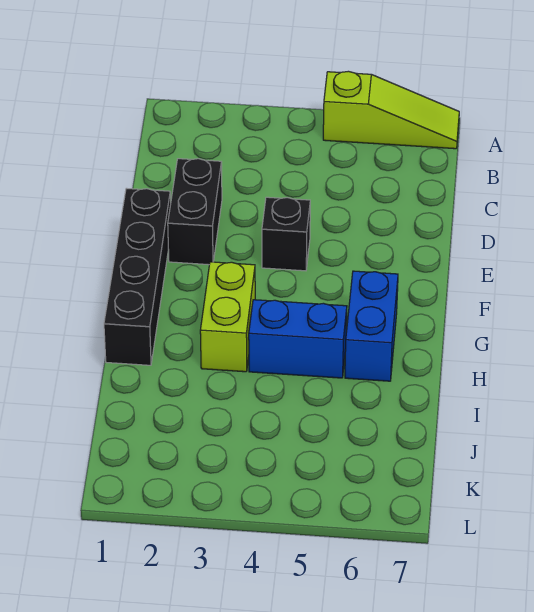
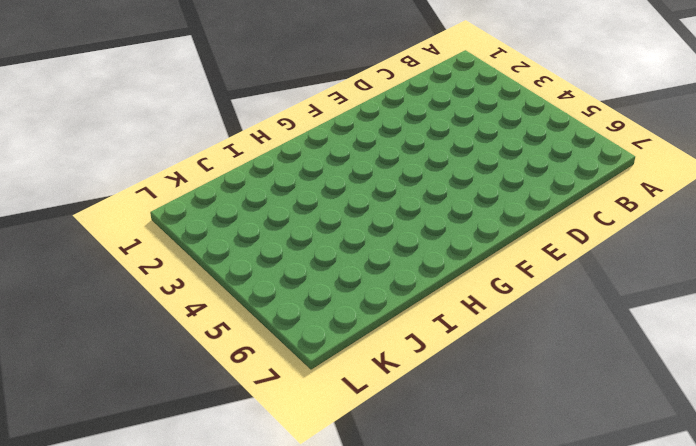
none -> lime 1x3 slope [323,71,459,149]
none -> black 1x2 brick [168,159,222,265]

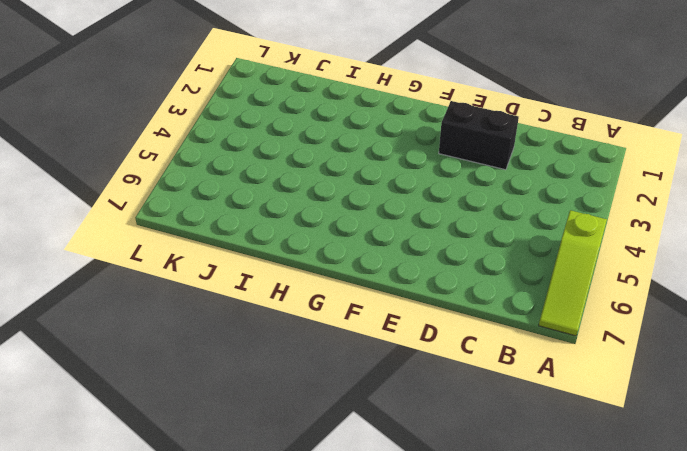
none -> black 1x4 brick [104,188,171,365]
none -> black 1x1 brick [262,197,310,271]

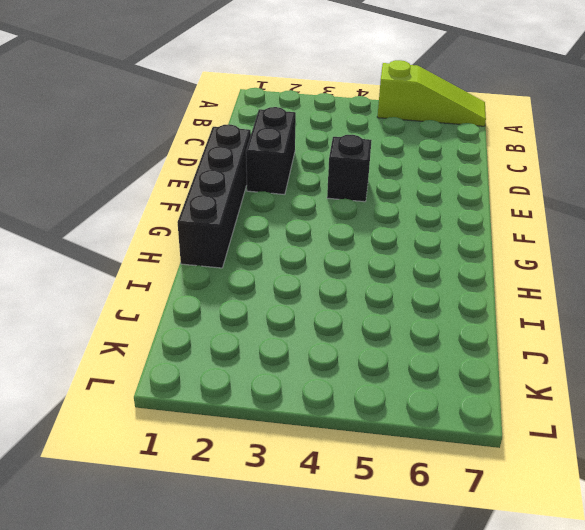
none -> lime 1x2 brick [200,262,255,372]
none -> blue 1x2 brick [345,271,398,381]

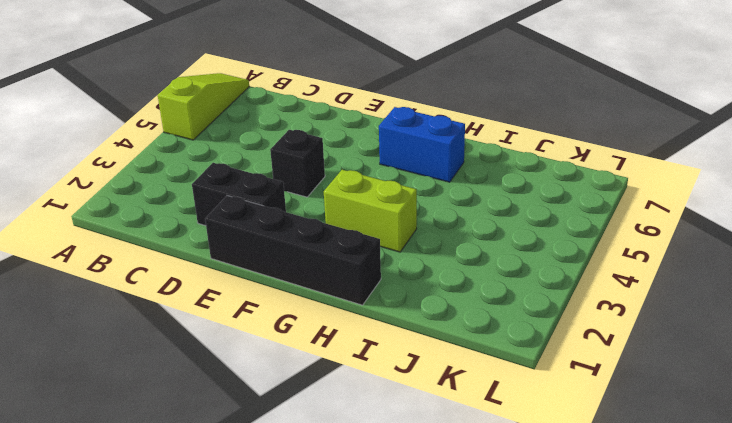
none -> blue 1x2 brick [249,300,347,378]

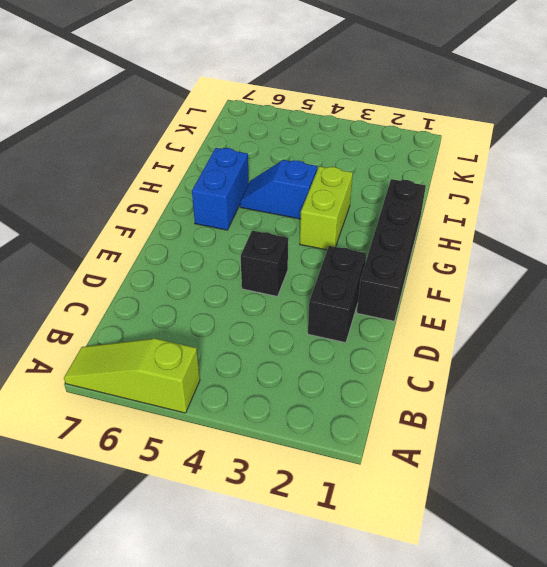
blue 1x2 slope [240,160,317,219] -> blue 1x2 brick [249,300,347,378]

